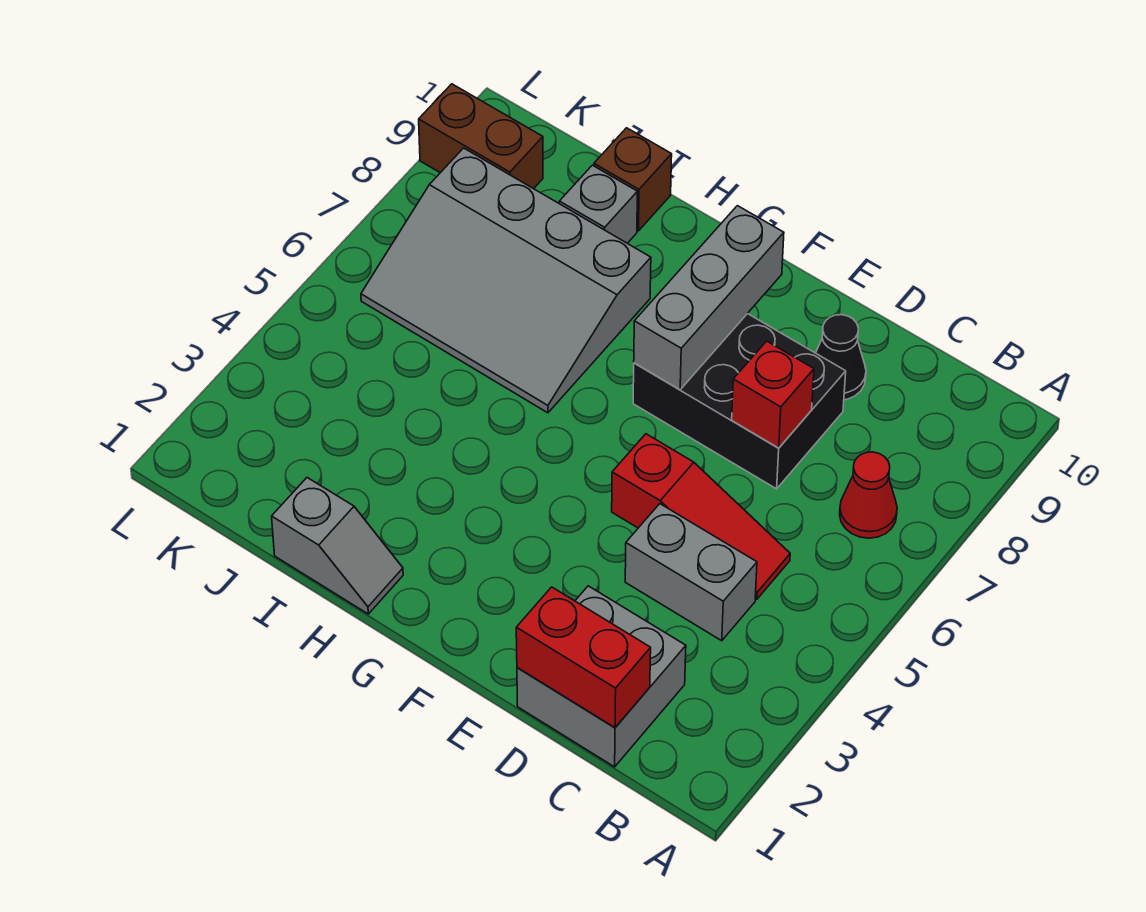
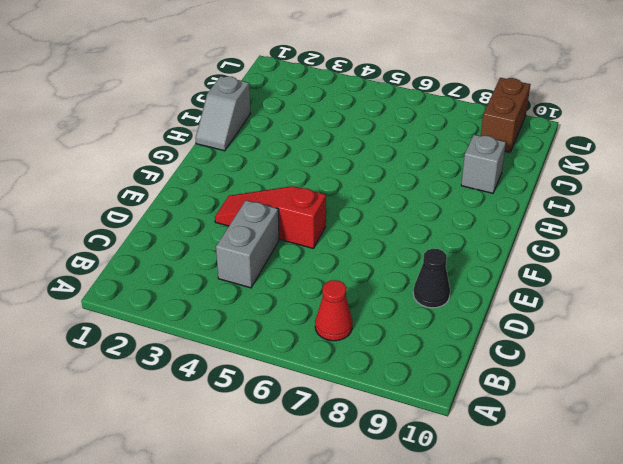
red 1x3 slope [215,186,326,248] -> red 1x3 slope turned to [612,434,790,599]
none -> grey 2x2 brick [517,586,686,767]
none -> black 2x3 brick [633,314,846,489]
none -> grey 3x4 slope [361,148,651,413]

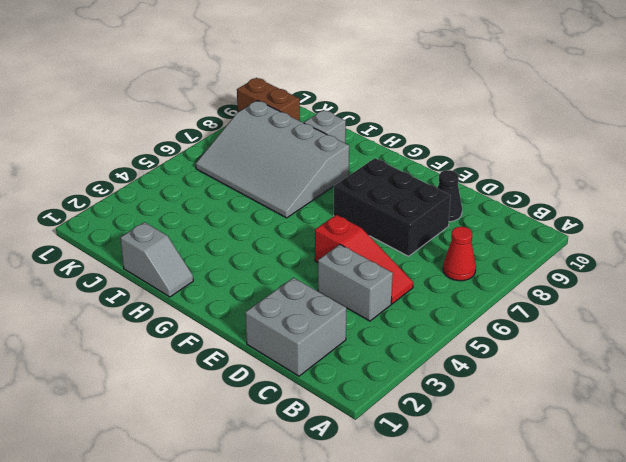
none -> brown 1x1 brick [594,128,672,231]
none -> red 1x2 brick [516,587,651,728]
none -> red 1x1 brick [732,341,814,448]

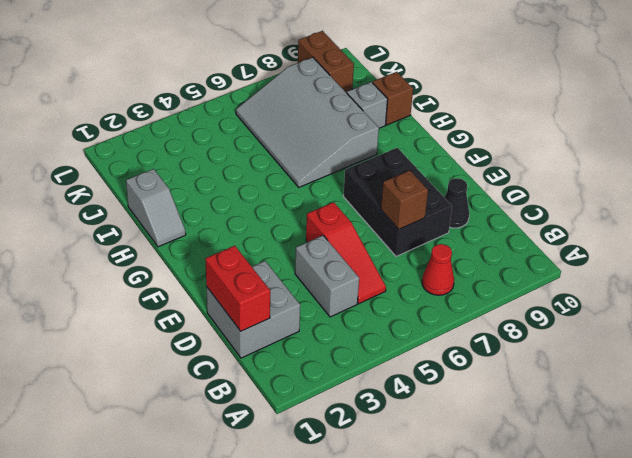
brown 1x1 brick [381,170,428,229] -> red 1x1 brick [732,341,814,448]
none -> grey 1x3 brick [634,206,784,390]

